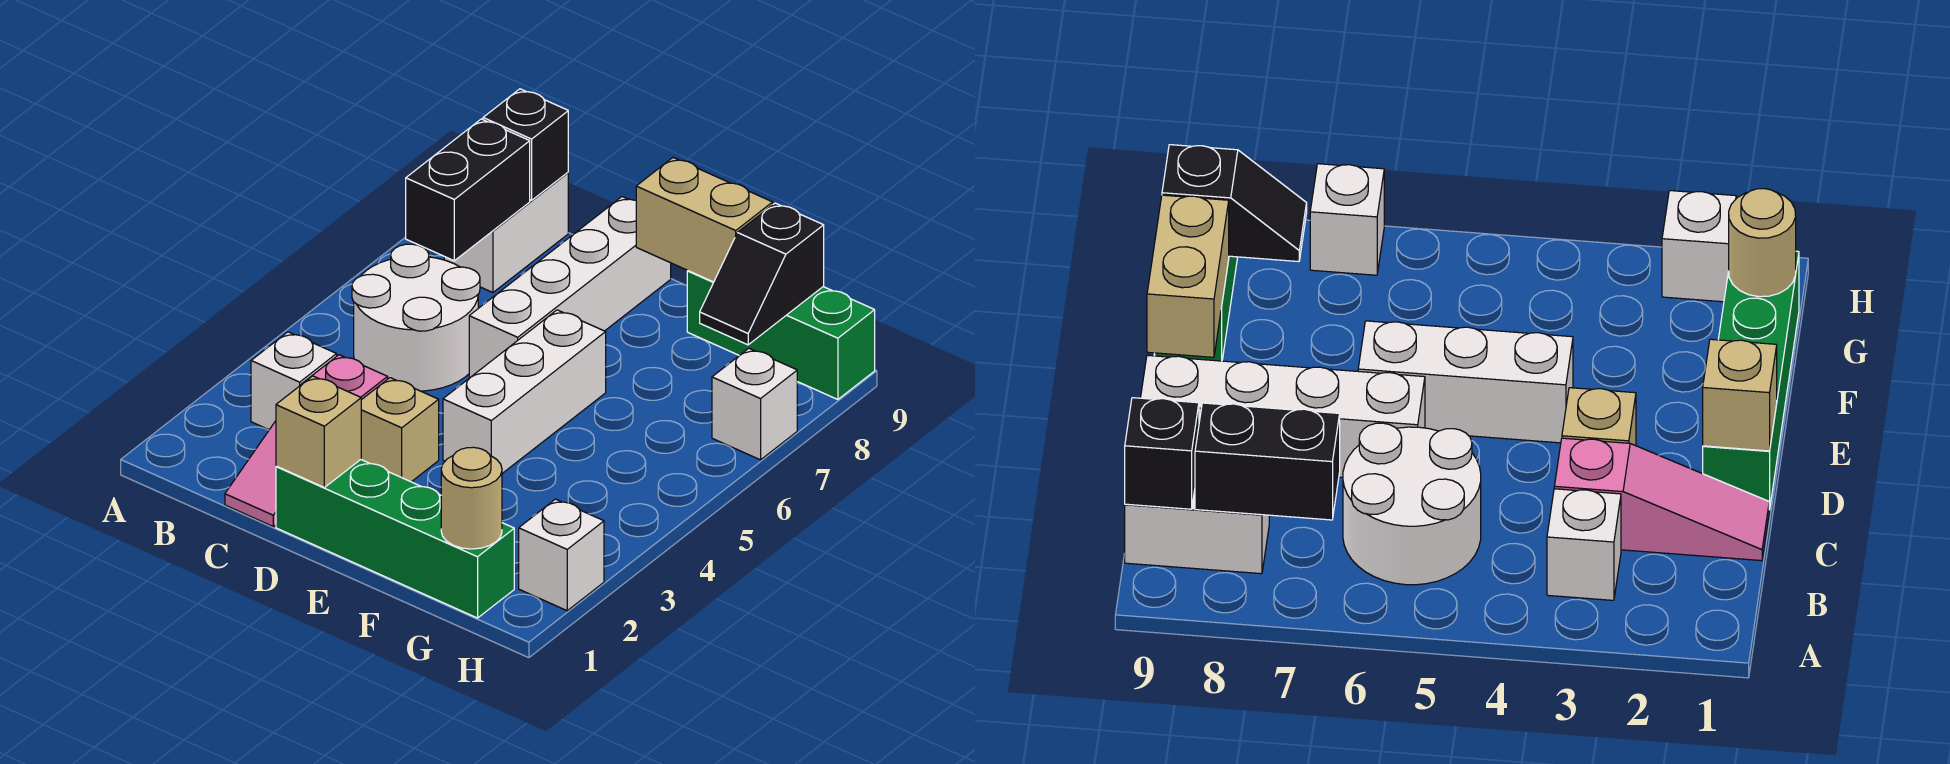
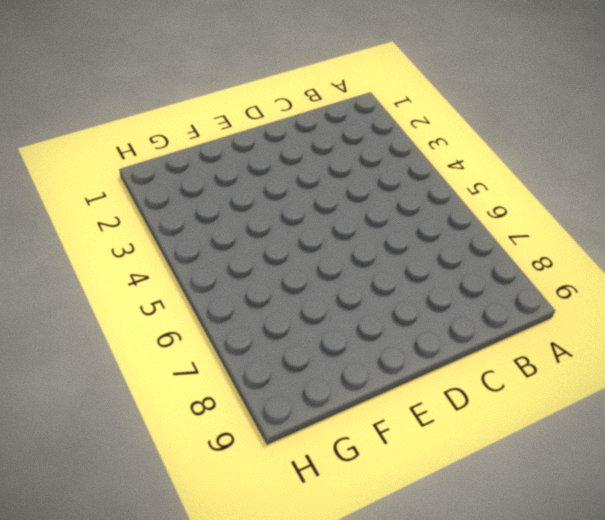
none -> white 1x1 brick [251,332,337,430]
none -> white 2x2 round brick [352,244,480,391]
none -> white 1x2 brick [444,173,568,292]

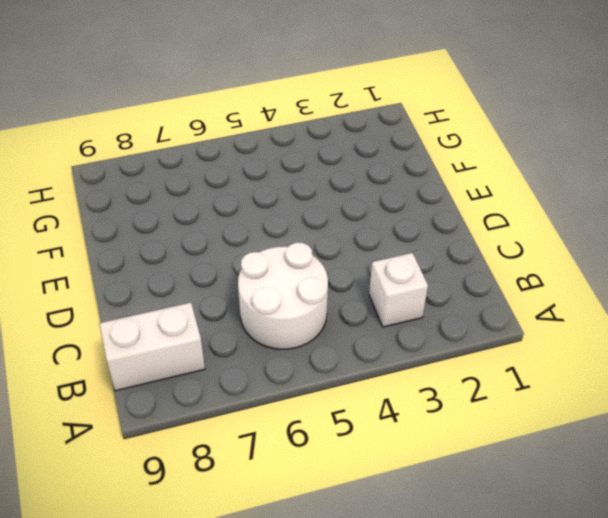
none -> pink 1x3 slope [225,355,388,526]
none -> green 1x4 brick [276,460,514,618]
none -> tan 1x1 brick [361,378,439,482]

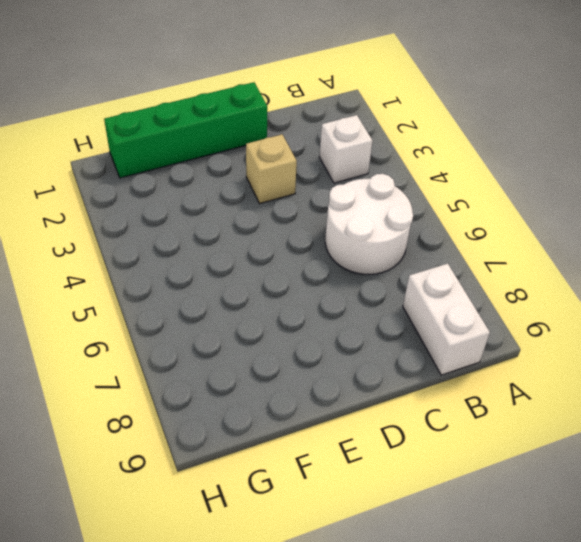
none -> pink 1x3 slope [225,355,388,526]
none -> white 1x4 brick [469,197,671,377]
none -> white 1x3 brick [443,310,606,473]

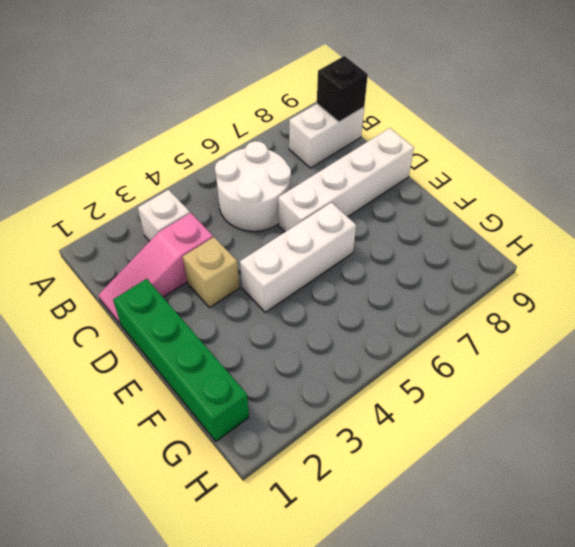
none -> green 1x3 brick [687,271,875,400]
none -> white 1x1 brick [519,499,604,611]
none -> white 1x1 brick [712,348,797,460]

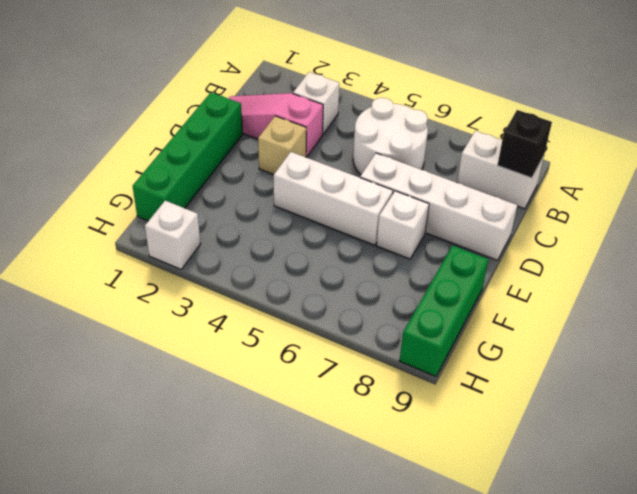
white 1x1 brick [377,191,429,259] -> white 1x1 brick moved to [712,348,797,460]
none -> black 1x2 brick [406,119,530,261]
none -> tan 1x1 brick [276,376,361,487]
none -> tan 1x2 brick [636,158,773,282]

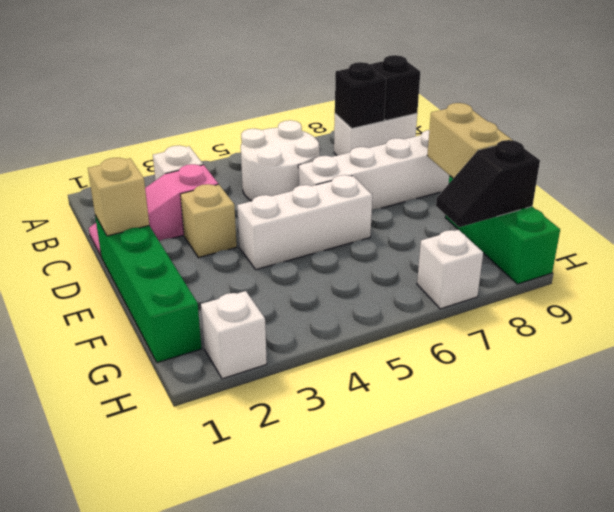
black 1x1 brick [335,62,386,128] -> black 1x2 brick [406,119,530,261]
none -> tan 1x1 round brick [441,447,502,549]

